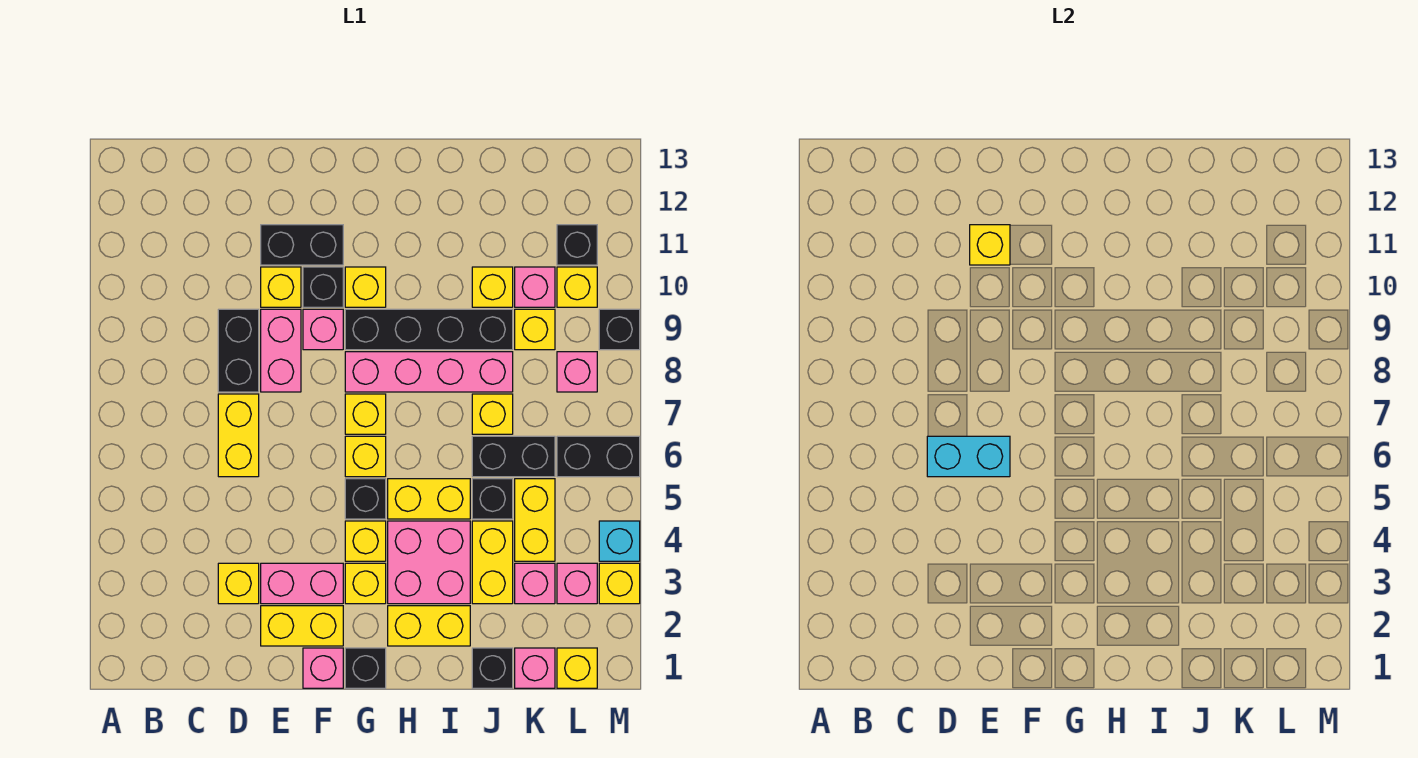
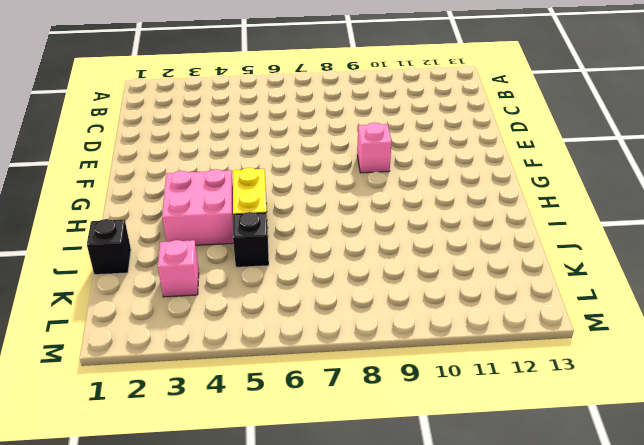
none -> yellow 1x1 brick [218,563,259,604]
none -> yellow 1x2 brick [218,394,259,477]
none -> black 1x2 brick [218,309,259,392]
none -> yellow 1x2 brick [261,606,343,646]

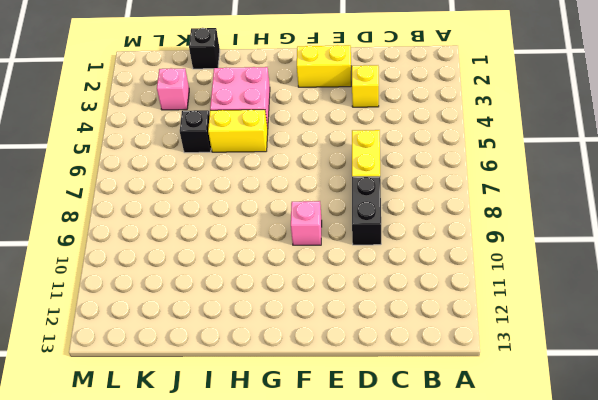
none -> pink 1x2 brick [261,563,343,604]
none -> pink 1x2 brick [261,309,301,392]
none -> yellow 1x1 brick [261,267,301,307]
none -> black 1x2 brick [261,225,343,265]

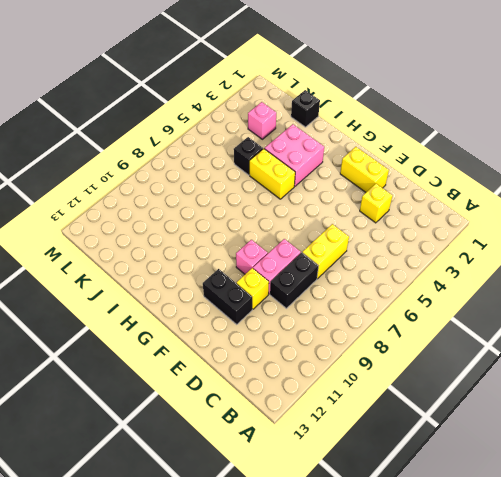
none -> pink 1x2 brick [261,563,343,604]
none -> pink 1x1 brick [303,648,343,688]
none -> black 1x1 brick [303,267,343,307]
none -> black 1x1 brick [345,648,386,688]

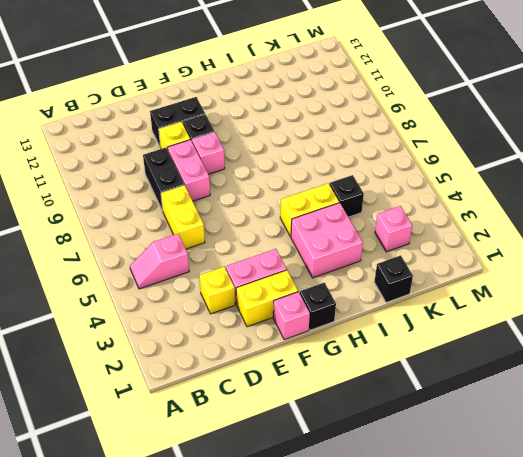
pink 1x2 slope [130,234,189,289] -> none
none -> yellow 1x1 brick [345,563,386,604]
none -> yellow 1x1 brick [345,521,386,561]
none -> black 1x1 brick [345,479,386,519]
none -> yellow 1x1 brick [345,436,386,477]

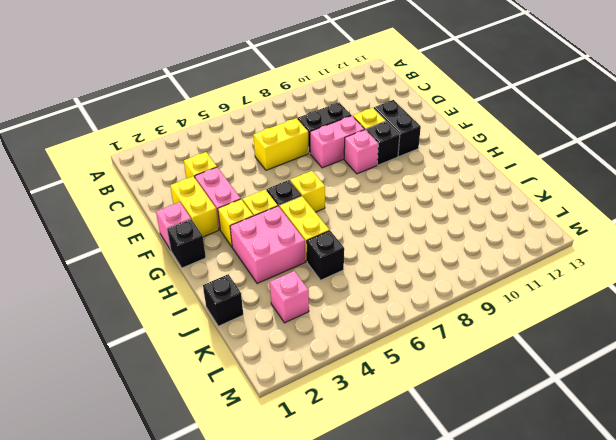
none -> yellow 1x1 brick [345,394,386,434]
none -> pink 1x4 brick [345,352,513,392]
none -> black 1x4 brick [345,309,513,350]
none -> yellow 1x1 brick [345,267,386,307]

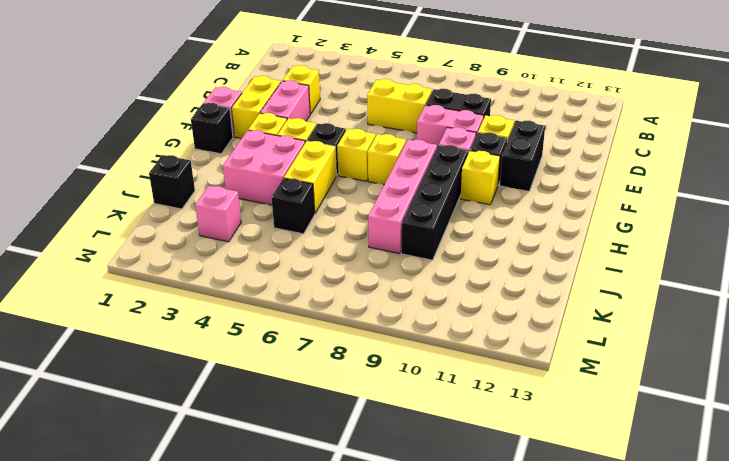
none -> yellow 1x2 brick [388,606,470,646]
none -> yellow 1x2 brick [472,521,513,604]
none -> black 1x2 brick [472,436,555,477]
none -> yellow 1x1 brick [472,394,513,434]

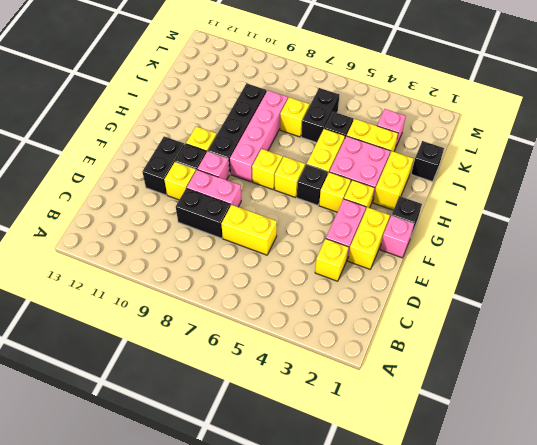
none -> yellow 1x1 brick [472,267,513,307]
none -> pink 1x1 brick [515,648,555,688]
none -> yellow 1x2 brick [515,479,555,561]
none -> yellow 1x1 brick [515,309,555,350]

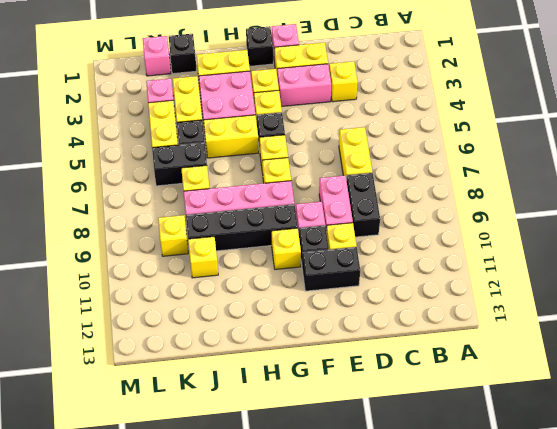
none -> pink 1x1 brick [515,267,555,307]
none -> yellow 1x1 brick [557,648,597,688]
none -> pink 1x1 brick [557,563,597,604]
none -> black 1x2 brick [557,436,640,477]

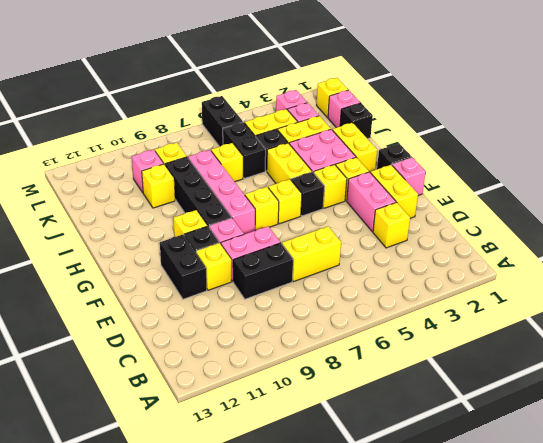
none -> pink 1x1 brick [557,352,597,392]
none -> yellow 1x1 brick [557,267,597,307]
none -> black 1x1 brick [557,225,597,265]
none -> yellow 1x1 brick [599,563,640,604]

